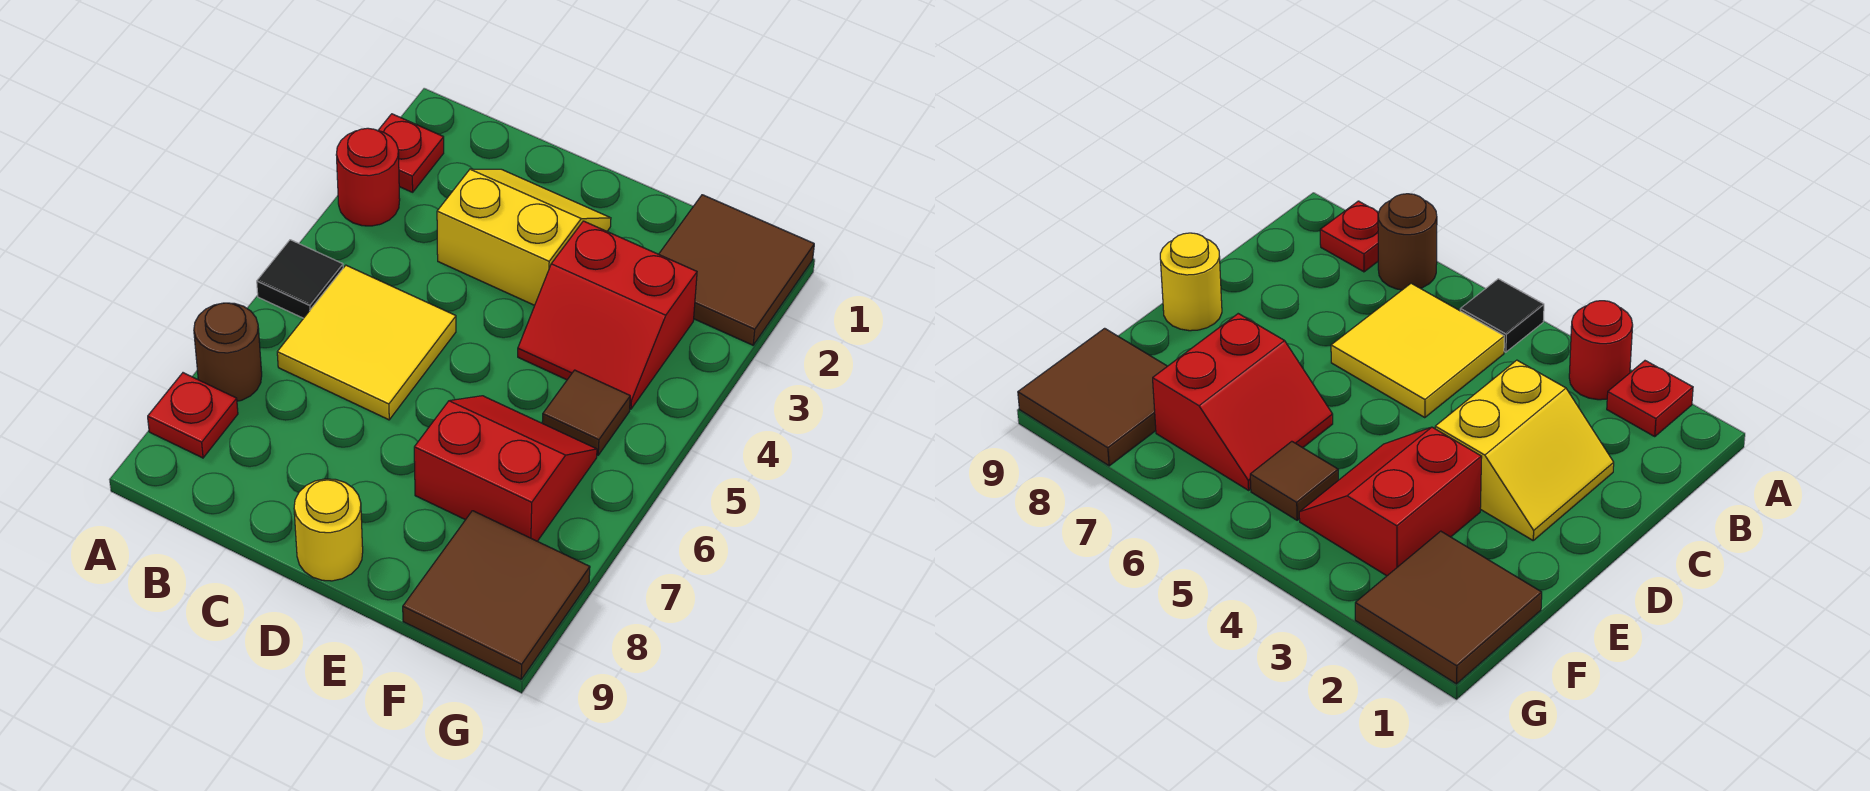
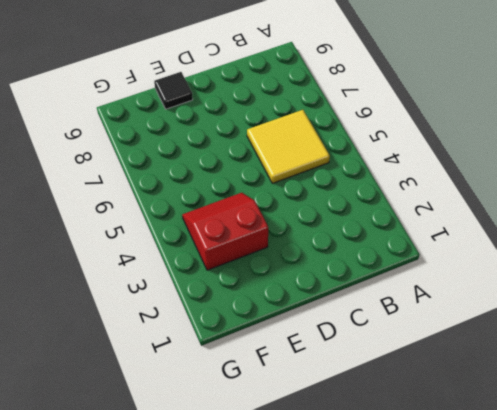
black 1x1 tile [154,72,193,109] -> black 1x1 tile moved to [257,240,343,318]
none -> red 1x1 plate [378,114,444,192]
none -> red 1x1 round brick [336,128,400,226]
none -> brown 1x1 round brick [194,303,262,401]

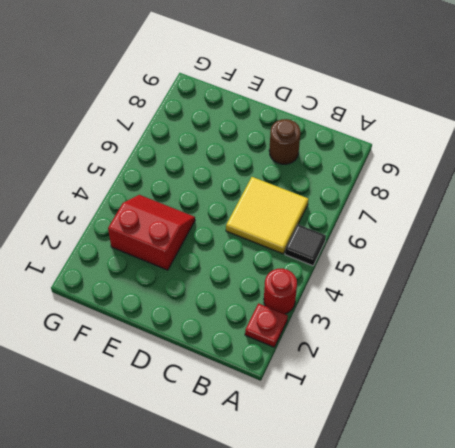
brown 1x1 round brick [269,119,301,164] -> brown 1x1 round brick moved to [194,303,262,401]
none -> red 1x1 plate [148,373,238,458]
none -> yellow 2x2 slope [437,169,611,305]
none -> yellow 1x1 round brick [294,479,363,581]

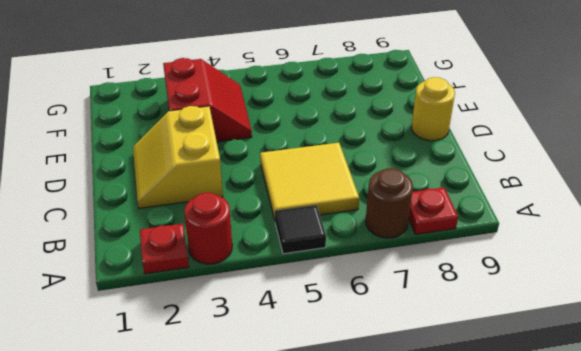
none -> red 2x2 slope [414,396,597,541]
none -> brown 2x2 tile [659,195,814,345]
none -> brown 1x1 tile [542,370,630,455]

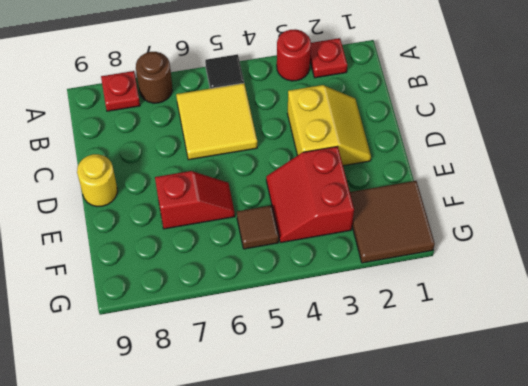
red 1x2 slope [155,171,235,229] -> red 2x2 slope [414,396,597,541]
none -> brown 2x2 tile [403,511,590,679]

